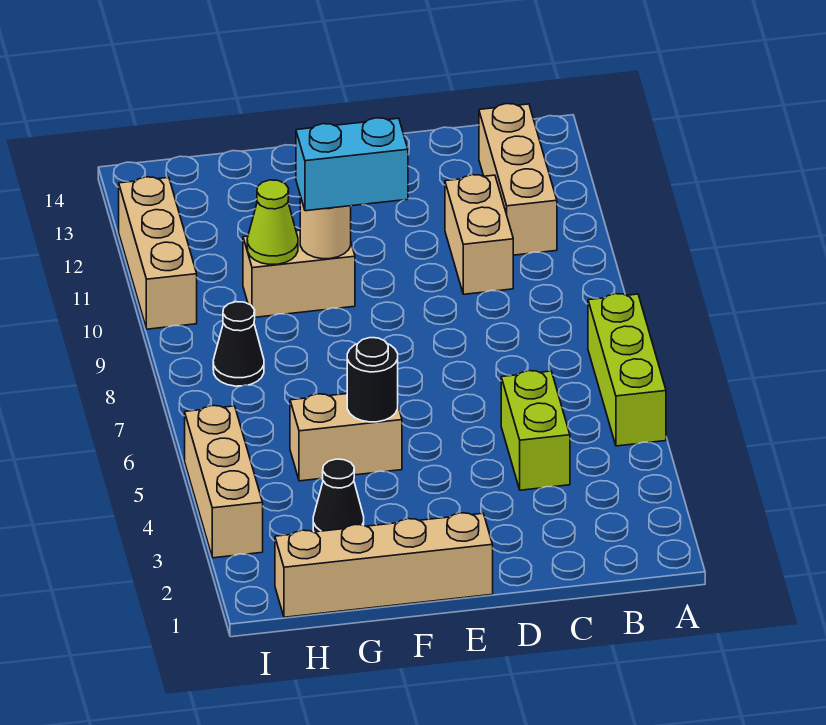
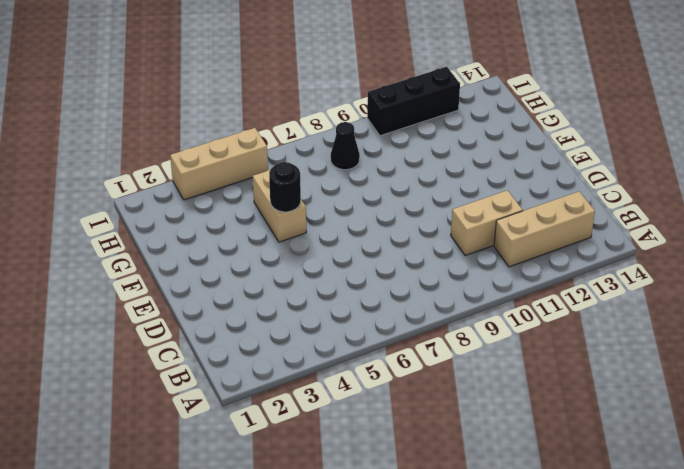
black 1x3 brick [367,67,460,136] -> tan 1x3 brick [119,177,197,329]
none -> lime 1x3 brick [588,294,666,446]
none -> lime 1x2 brick [501,371,570,490]
none -> tan 1x4 brick [275,513,493,617]

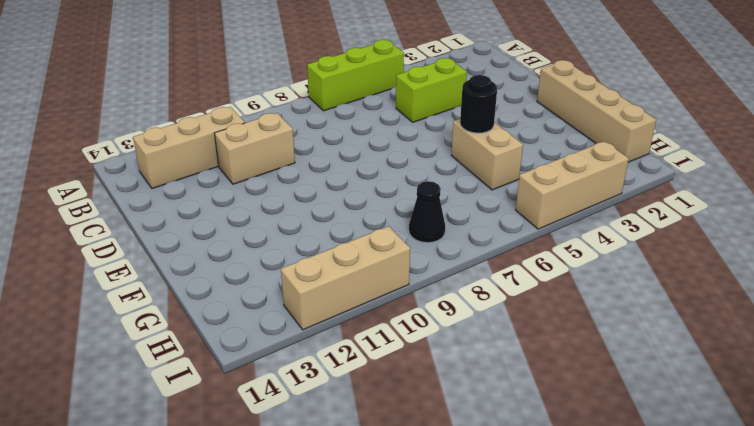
none -> tan 1x2 brick [243,230,355,317]
none -> black 1x1 cone [313,459,364,532]
none -> tan 1x1 round brick [300,196,351,259]

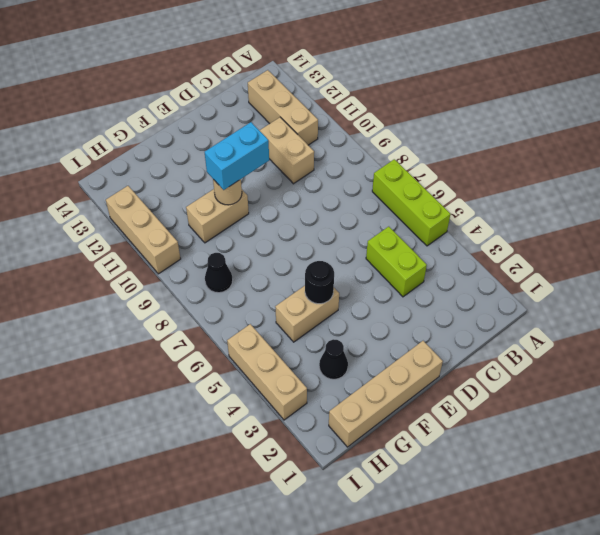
none -> lime 1x1 cone [247,180,298,264]

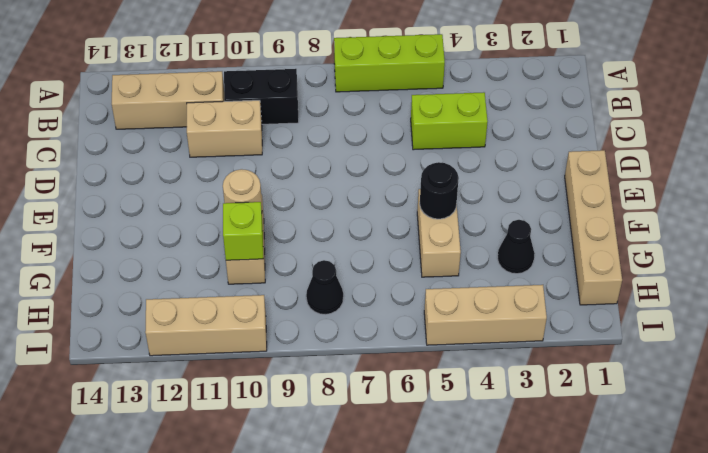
black 1x2 brick [224,69,299,124] -> none
lime 1x1 brick [223,202,263,260] -> lime 1x1 cone [247,180,298,264]
none -> cyan 1x2 brick [296,118,408,211]

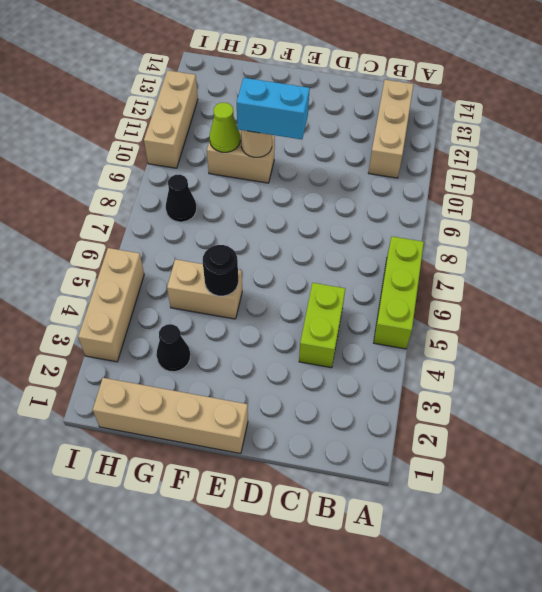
none -> tan 1x2 brick [445,175,513,294]

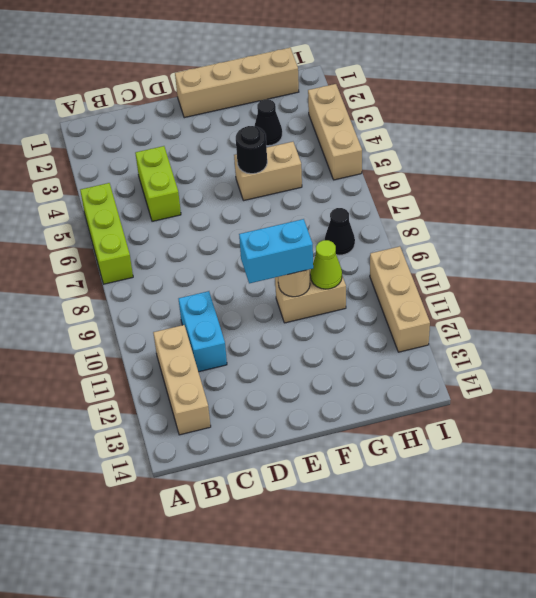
cyan 1x2 brick [179,291,227,372] -> tan 1x2 brick [445,175,513,294]

